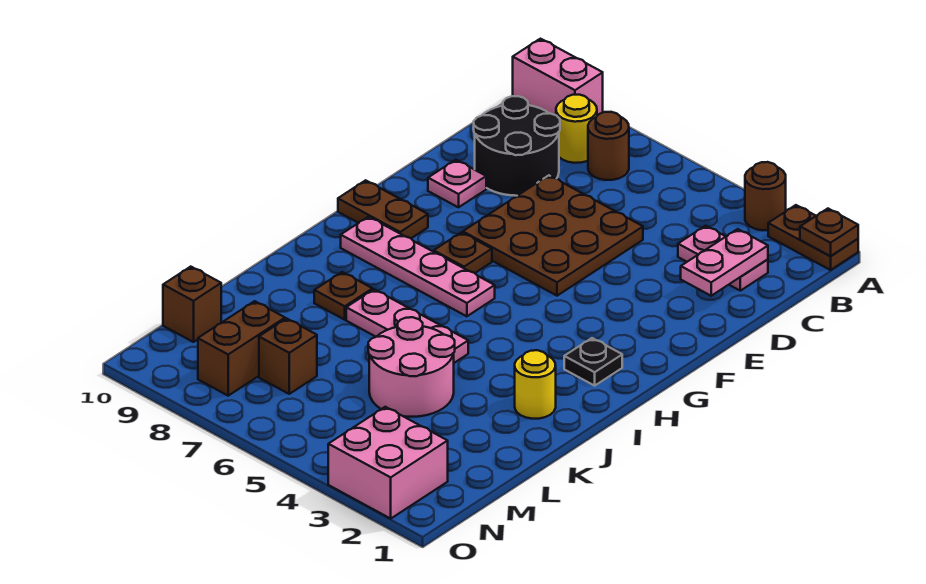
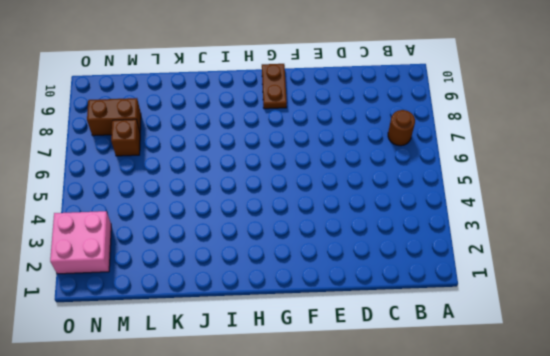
none -> brown 1x2 plate [768,205,858,270]
none -> brown 1x1 round brick [745,162,786,230]
none -> pink 1x2 brick [513,39,603,116]

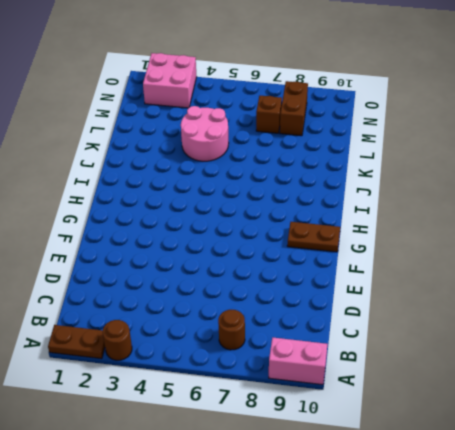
none -> yellow 1x1 round brick [556,95,597,163]
none -> pink 1x2 plate [678,226,768,291]
none -> black 2x2 round brick [474,96,560,196]

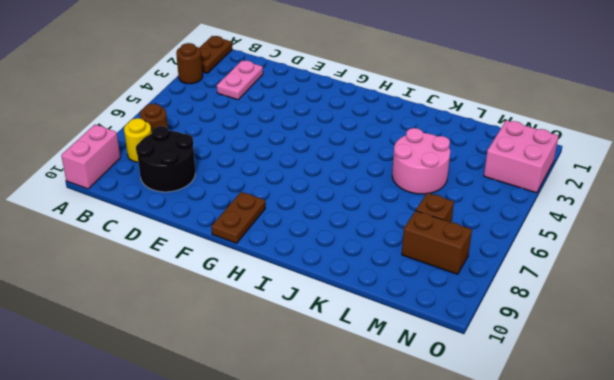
none -> brown 3x3 plate [463,175,643,296]
none -> pink 1x1 plate [428,160,486,207]
none -> brown 1x1 plate [434,232,492,273]

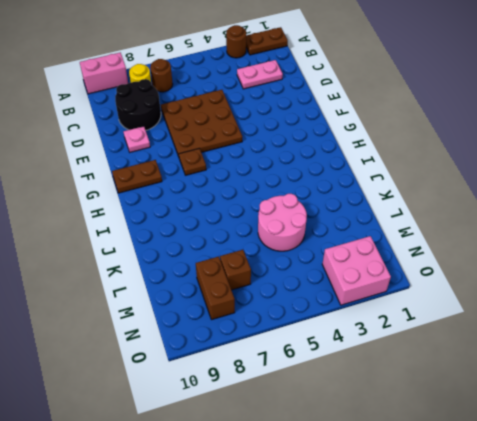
none -> black 1x1 plate [564,338,622,386]
none -> pink 1x4 plate [341,217,495,316]
none -> yellow 1x1 round brick [515,350,556,419]

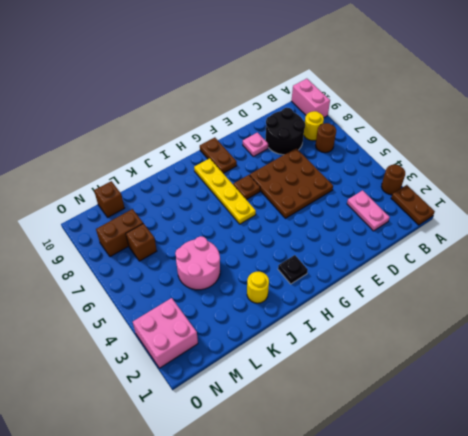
yellow 1x4 plate [194,158,256,224] -> pink 1x4 plate [341,217,495,316]
none -> pink 1x3 plate [346,289,468,363]
none -> brown 1x1 plate [314,272,373,320]
none -> brown 1x1 plate [800,209,858,256]

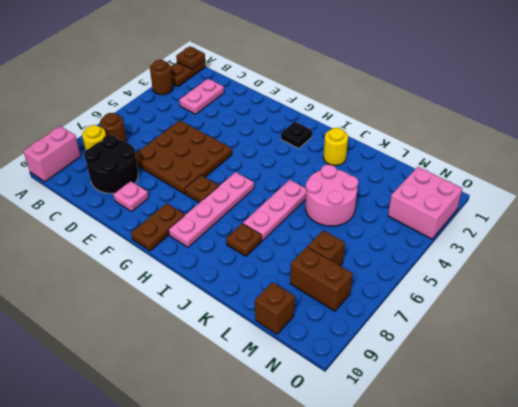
none -> pink 1x2 plate [681,229,768,296]

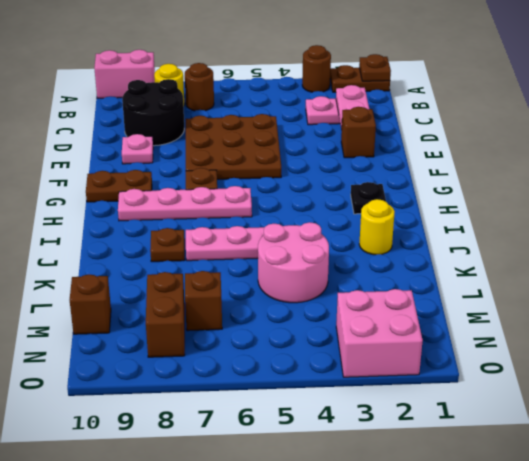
brown 1x1 brick [341,107,376,158] -> none

